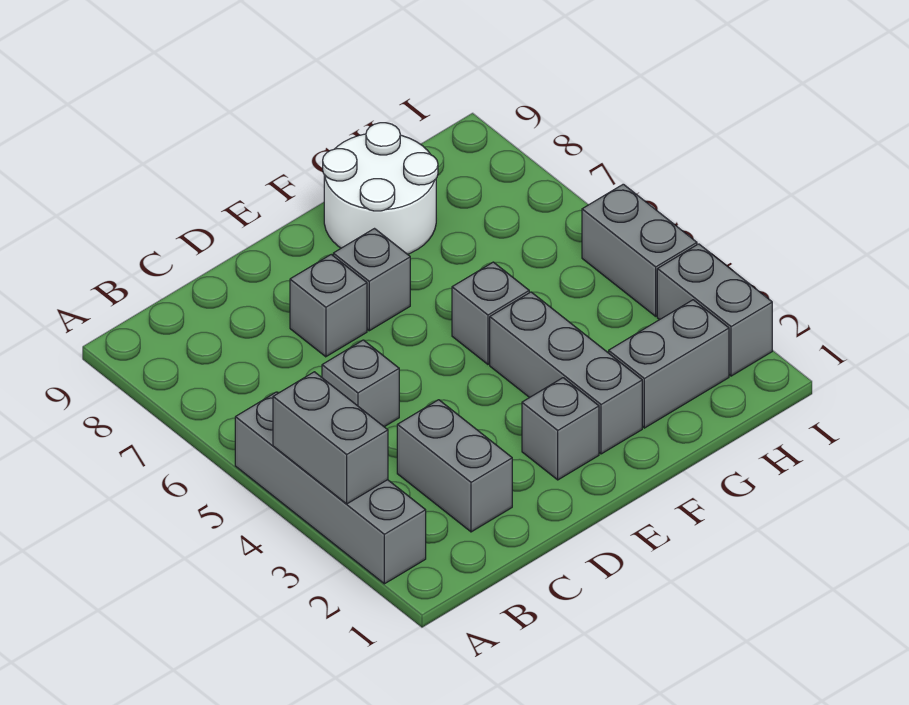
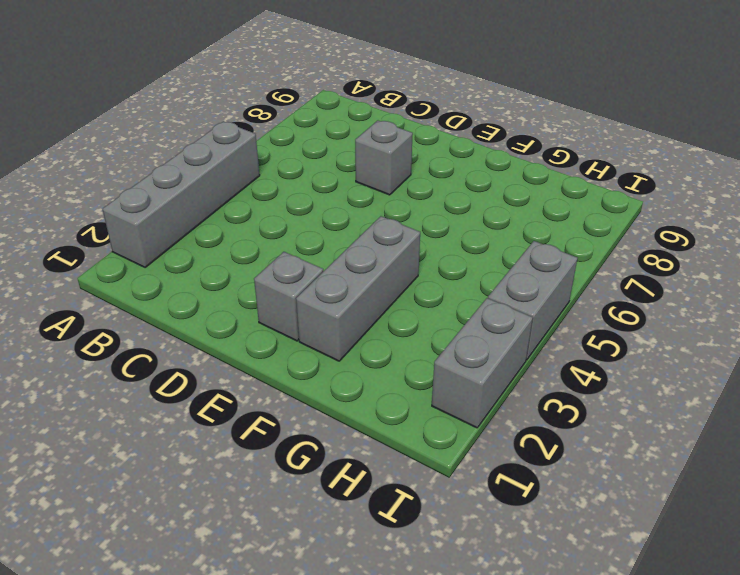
none -> grey 1x2 brick [397,400,512,532]
none -> grey 1x1 brick [322,340,399,427]
none -> grey 1x1 brick [333,229,410,331]

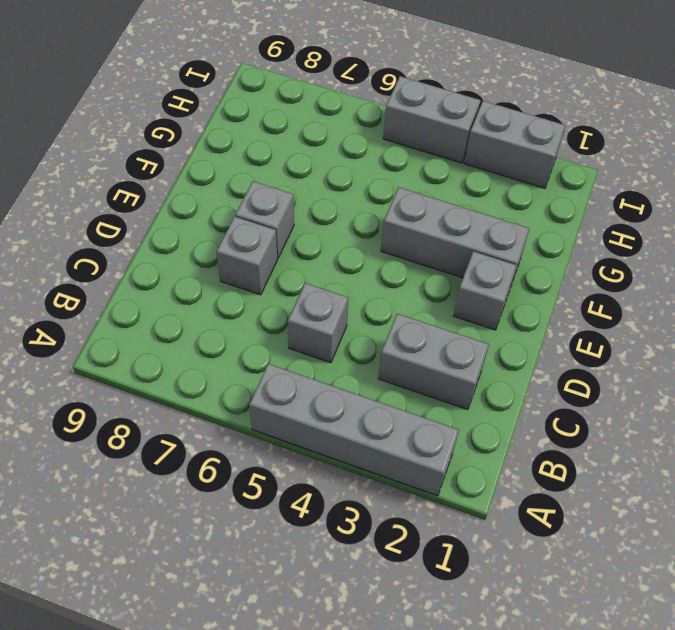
none -> grey 1x1 brick [452,262,530,364]
none -> white 2x2 round brick [323,123,438,254]
none -> grey 1x2 brick [609,300,729,428]

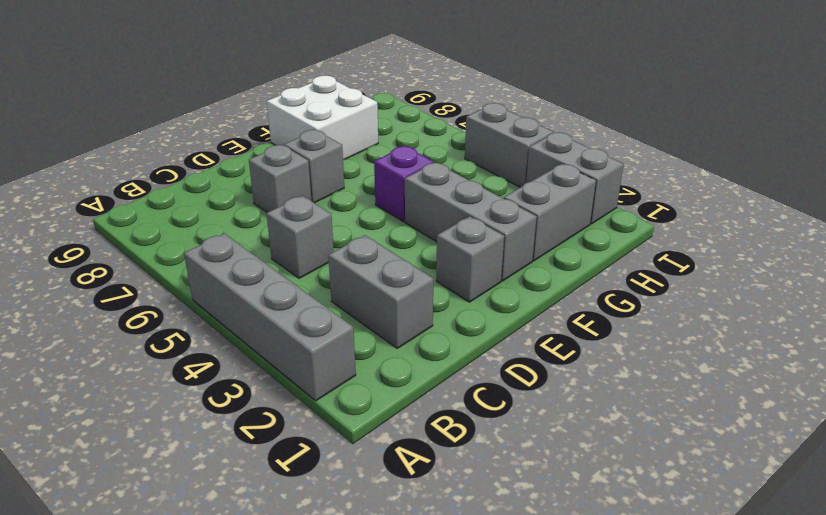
purple 1x1 brick [374,146,434,222] -> grey 1x1 brick [452,262,530,364]
white 2x2 brick [267,76,378,160] -> white 2x2 round brick [323,123,438,254]
none -> grey 1x2 brick [273,372,388,504]

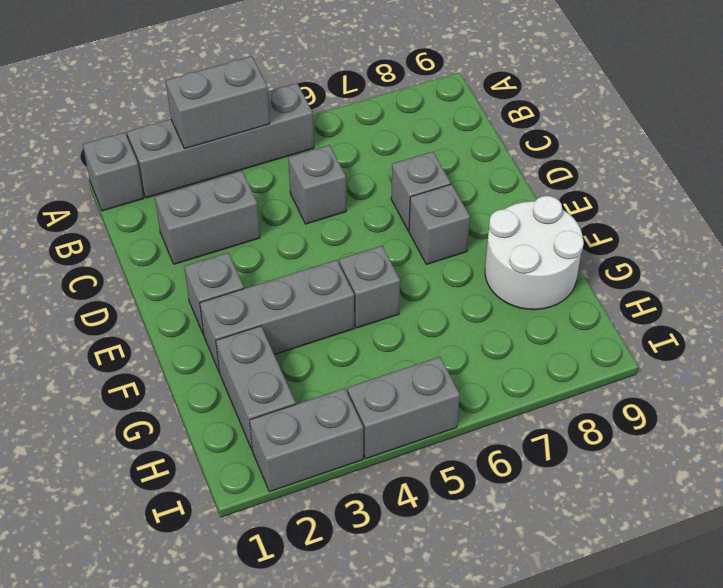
grey 1x1 brick [83,132,144,211] -> none

